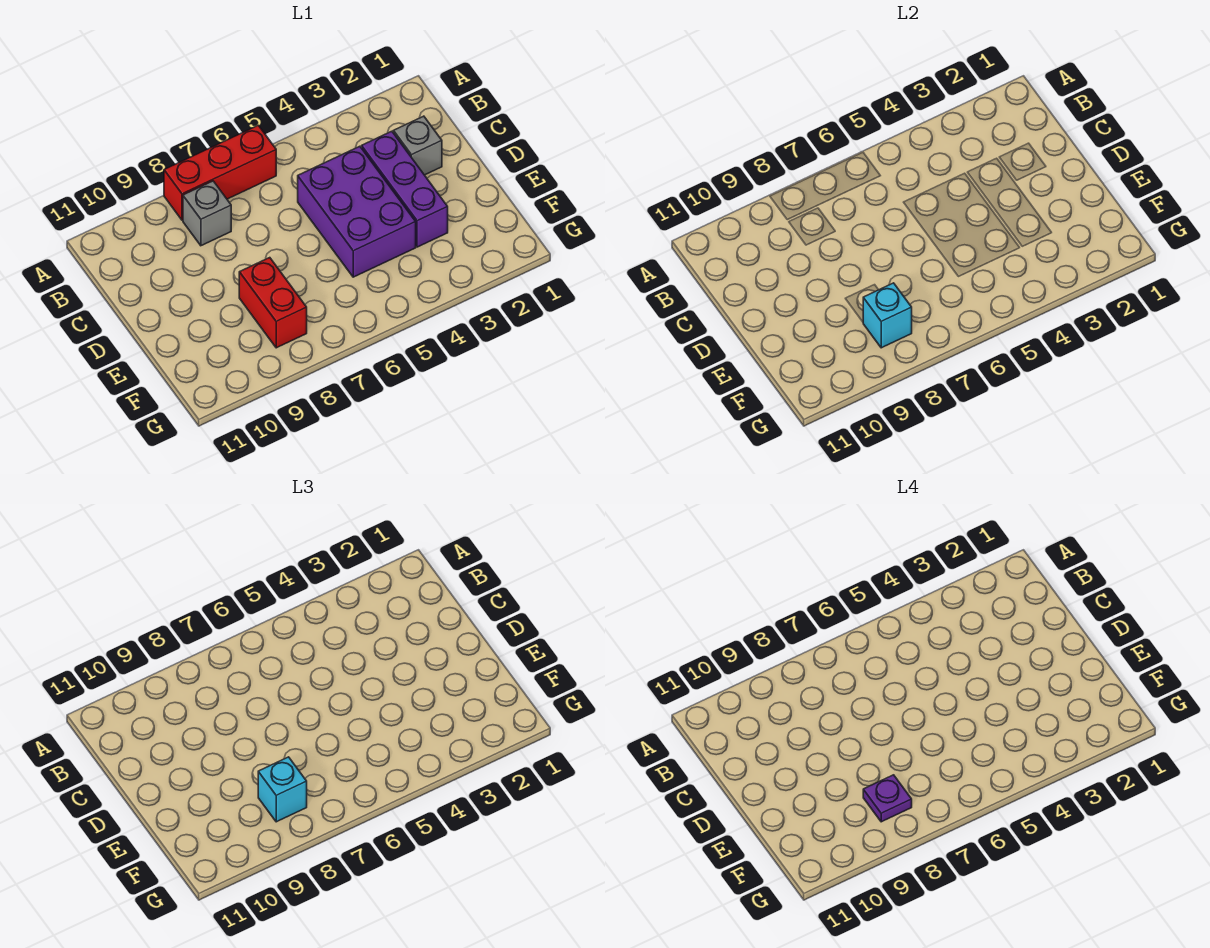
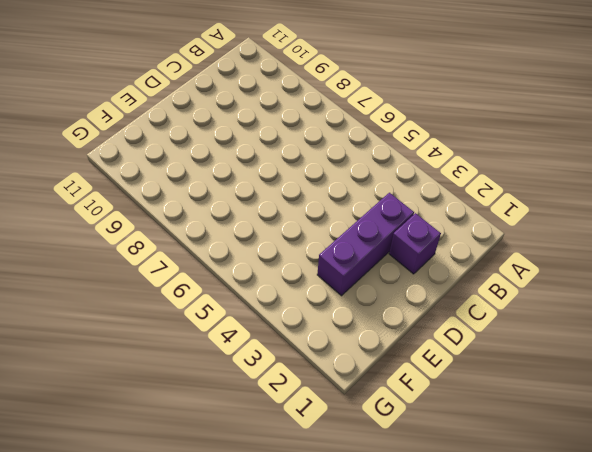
purple 1x1 brick [389,213,441,274] -> grey 1x1 brick [393,116,442,175]
none -> red 1x3 brick [164,125,276,220]
none -> grey 1x1 brick [183,181,231,246]

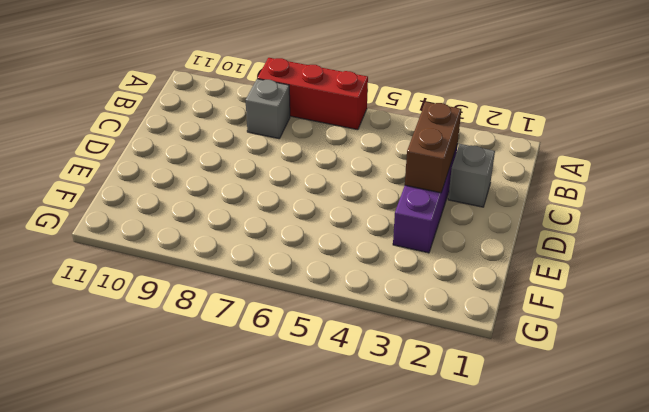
brown 1x2 brick [405,102,461,193] -> none
none -> purple 2x3 brick [298,146,416,277]
none -> red 1x2 brick [239,258,307,348]

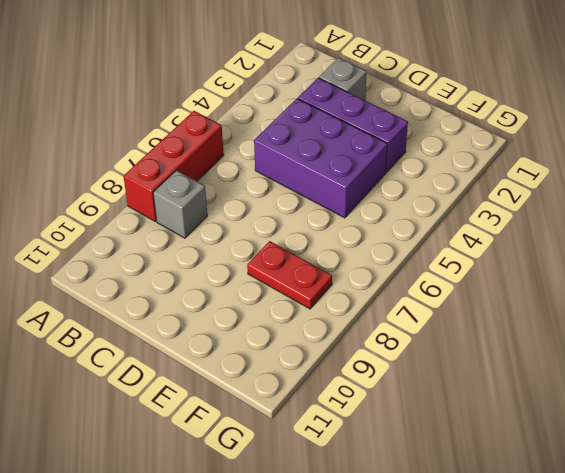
red 1x2 plate [247,241,332,309] -> red 1x2 brick [239,258,307,348]
none -> cyan 1x1 brick [863,283,912,348]
none -> cyan 1x1 brick [258,757,307,822]

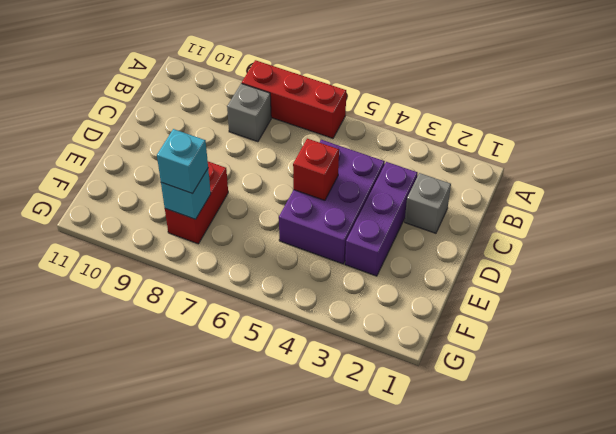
red 1x1 brick [293,139,339,200] -> none
none -> purple 1x1 plate [863,775,912,822]

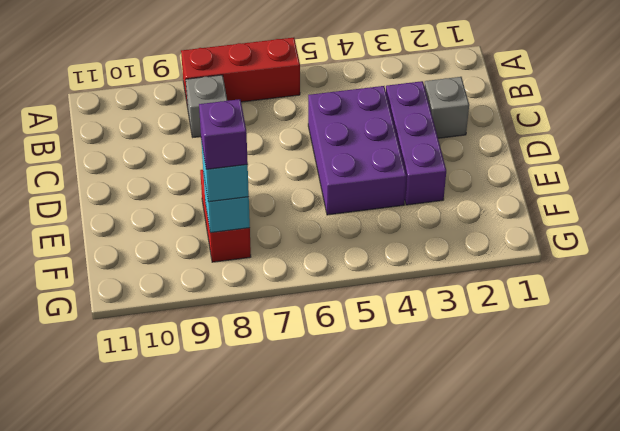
purple 1x1 brick [199,99,248,169] -> purple 1x1 plate [863,775,912,822]

